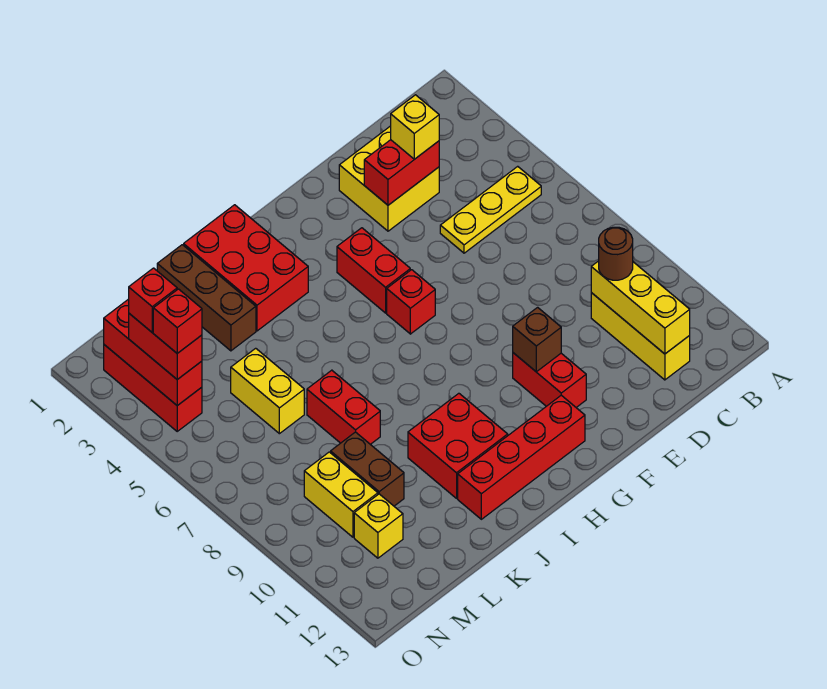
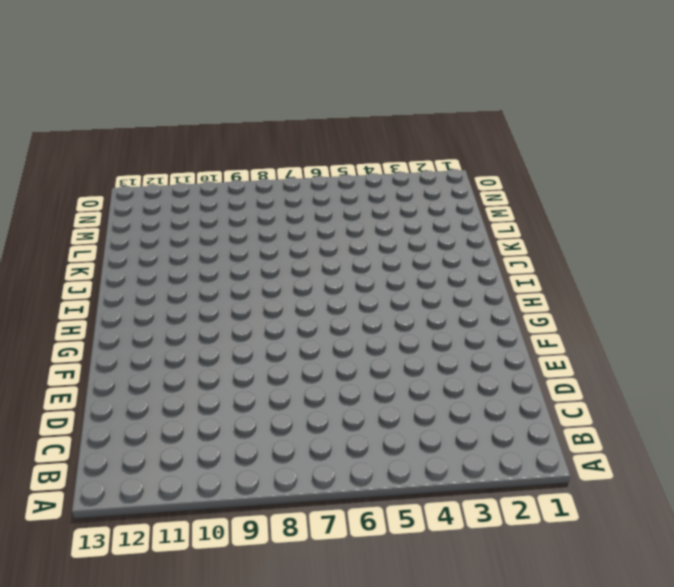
none -> yellow 1x3 plate [440,166,541,253]
none -> yellow 1x3 brick [591,293,690,380]
none -> yellow 2x2 brick [339,126,439,231]

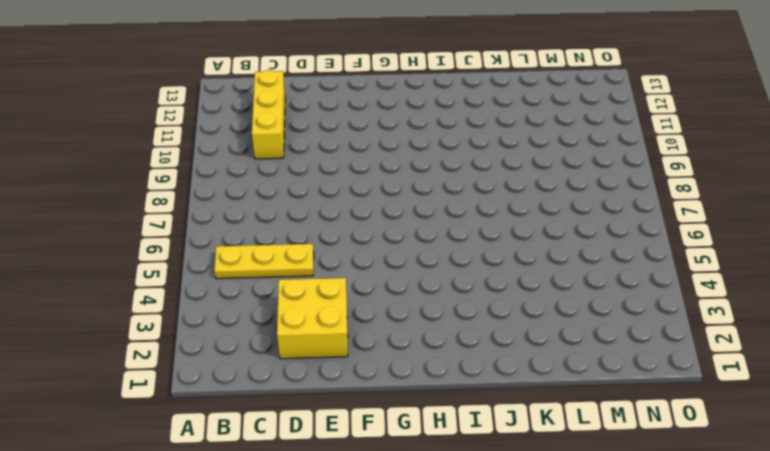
none -> red 1x2 brick [513,353,586,407]
none -> red 1x2 brick [337,228,410,313]
none -> red 1x1 brick [387,270,435,334]

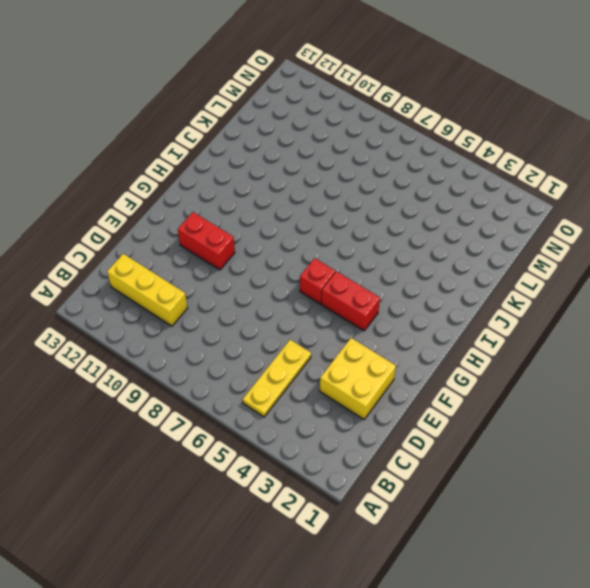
none -> red 1x4 brick [458,395,585,519]
none -> red 2x3 brick [184,205,308,331]
none -> red 2x2 brick [408,393,508,498]

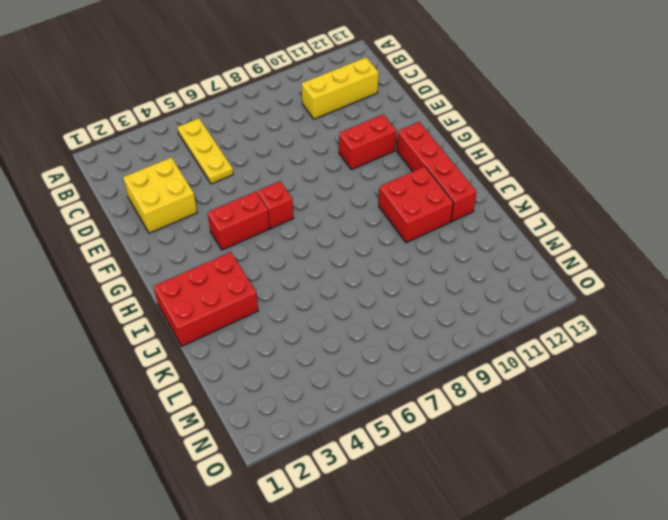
none -> brown 1x3 brick [157,245,256,351]
none -> red 1x2 brick [307,370,380,444]
none -> yellow 1x2 brick [231,348,304,434]

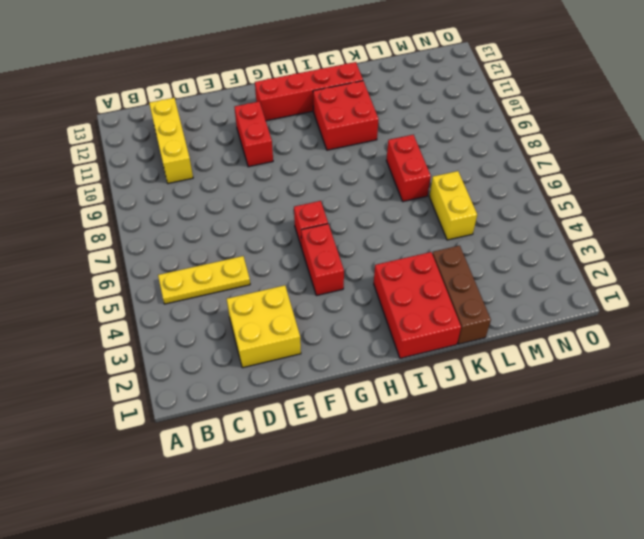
none -> brown 1x2 brick [331,432,404,506]
none -> yellow 1x2 brick [304,452,378,537]
none -> yellow 1x1 brick [354,494,403,558]

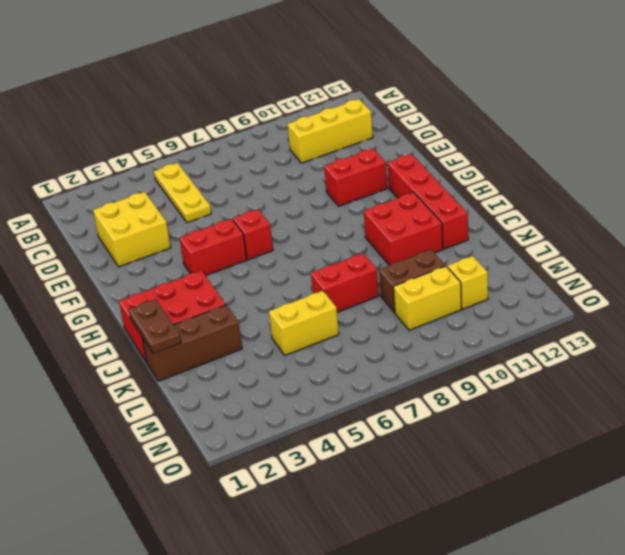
brown 1x2 plate [129,299,181,354] -> none
none -> red 1x3 brick [104,345,202,431]
none -> yellow 1x3 brick [591,261,690,354]
none -> red 1x2 brick [364,140,439,205]

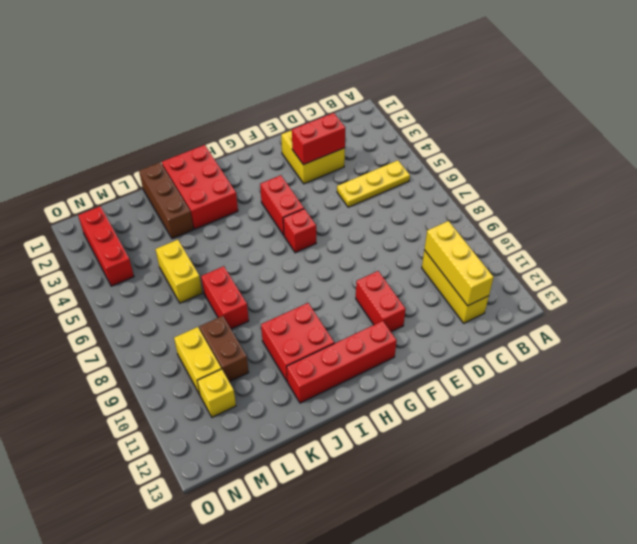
none -> brown 1x1 brick [513,307,561,372]
none -> red 1x3 brick [104,299,202,406]
none -> brown 1x1 round brick [599,227,633,280]

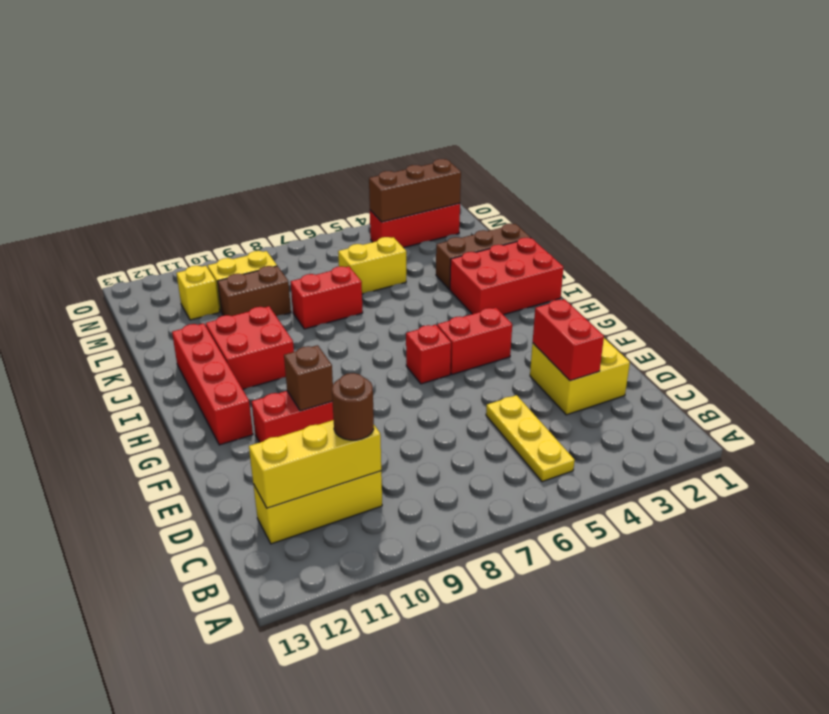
brown 1x3 brick [369,159,461,222] -> red 1x3 brick [104,299,202,406]
none -> yellow 1x1 brick [391,95,439,159]
none -> red 1x2 brick [129,314,202,379]
none -> red 1x1 brick [129,268,177,332]

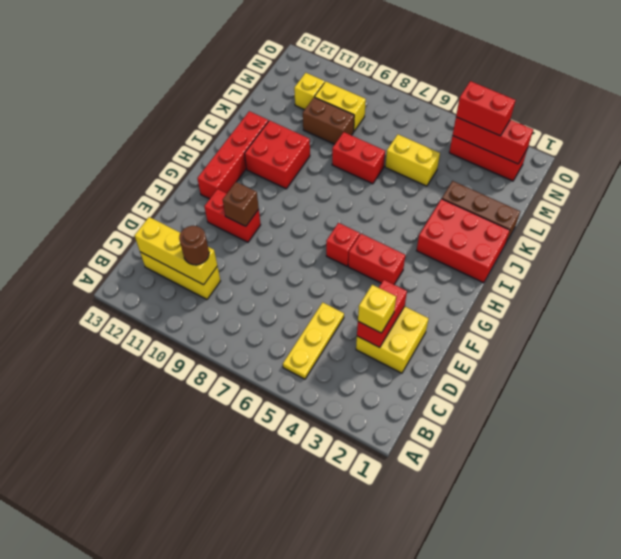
none -> red 1x1 brick [129,268,177,332]
none -> red 1x1 brick [153,289,202,353]

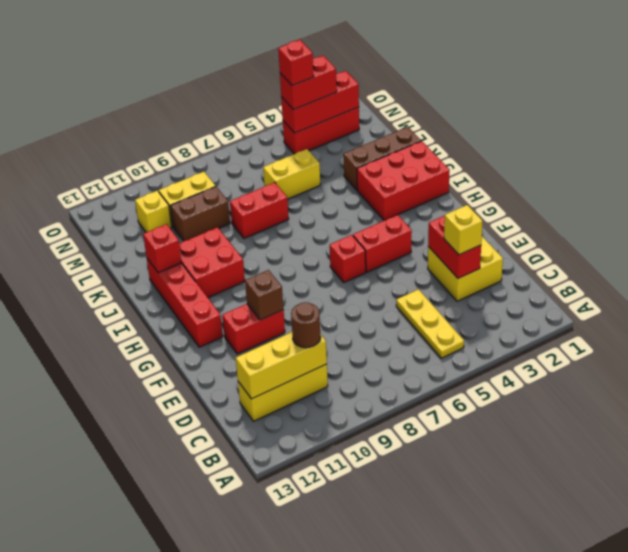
red 1x1 brick [143,224,181,273] -> red 1x1 brick moved to [129,268,177,332]

